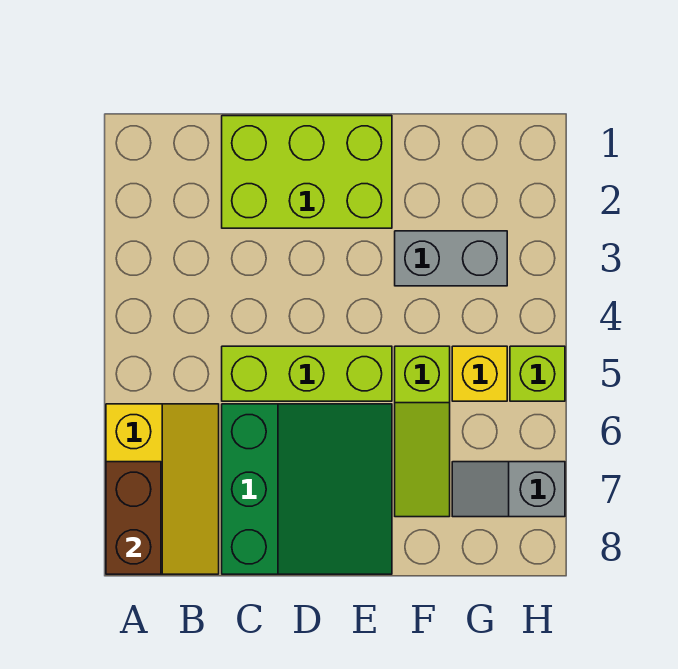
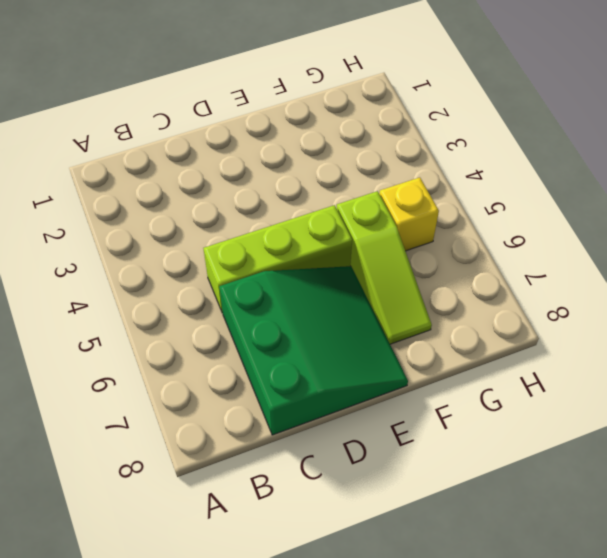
none -> yellow 2x3 slope [106,404,219,574]
none -> lime 2x3 brick [222,116,392,228]

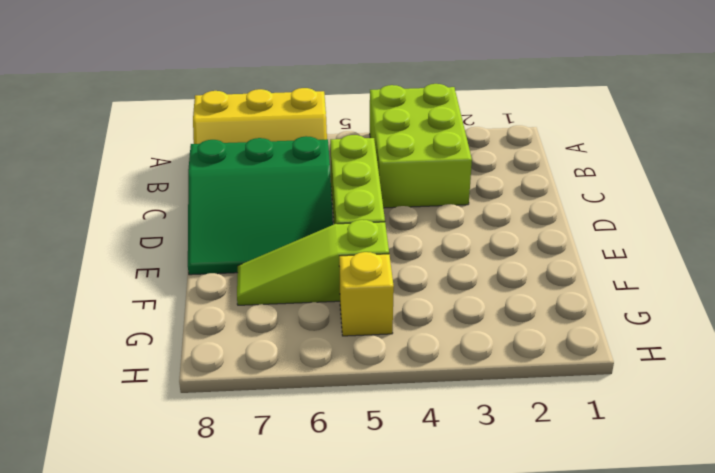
lime 2x3 brick [370,84,472,208] -> lime 2x3 brick moved to [222,116,392,228]
none -> grey 1x2 brick [395,231,507,286]
none -> grey 1x2 slope [452,462,565,517]

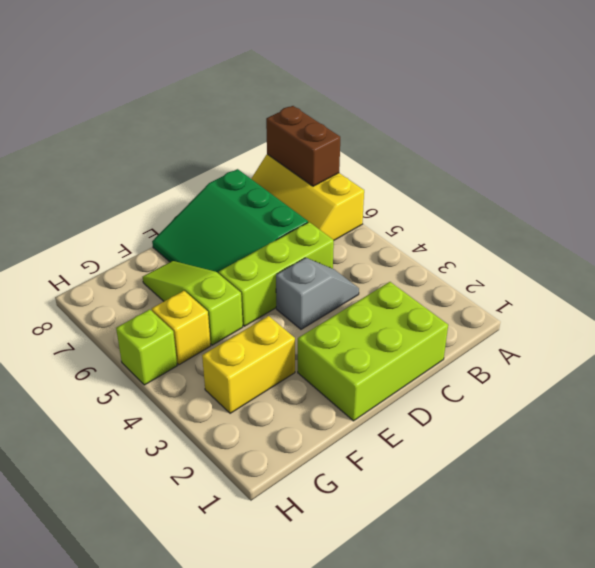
grey 1x2 slope [276,258,359,329] -> grey 1x2 slope moved to [452,462,565,517]
yellow 1x2 brick [202,316,295,413] -> grey 1x2 brick [395,231,507,286]

